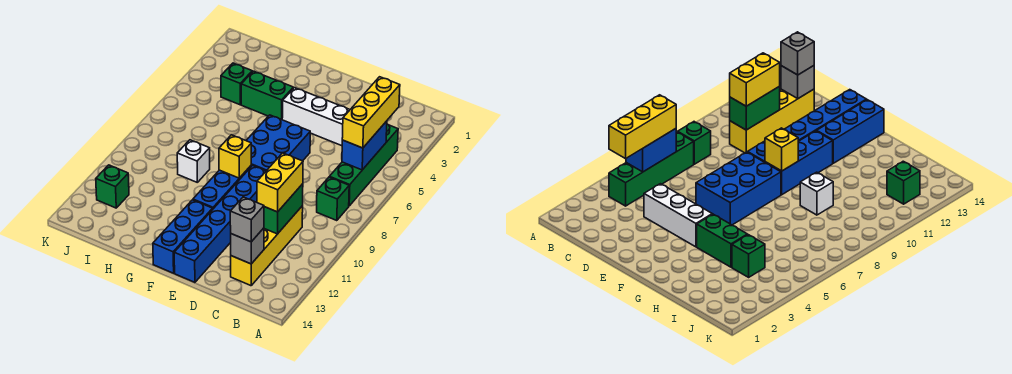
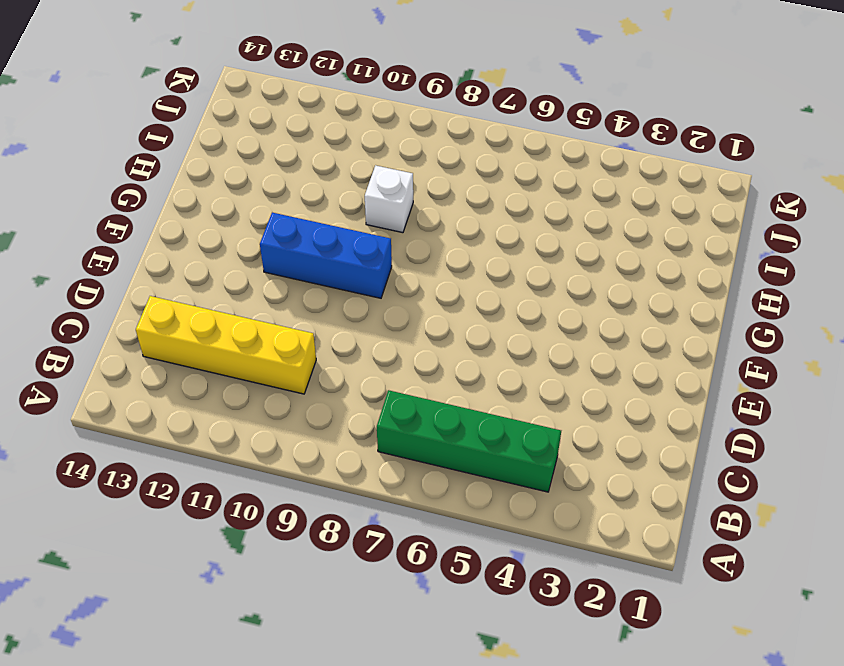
none -> green 1x1 brick [317,177,349,221]
none -> white 1x3 brick [282,88,350,146]
none -> blue 2x3 brick [246,115,310,171]

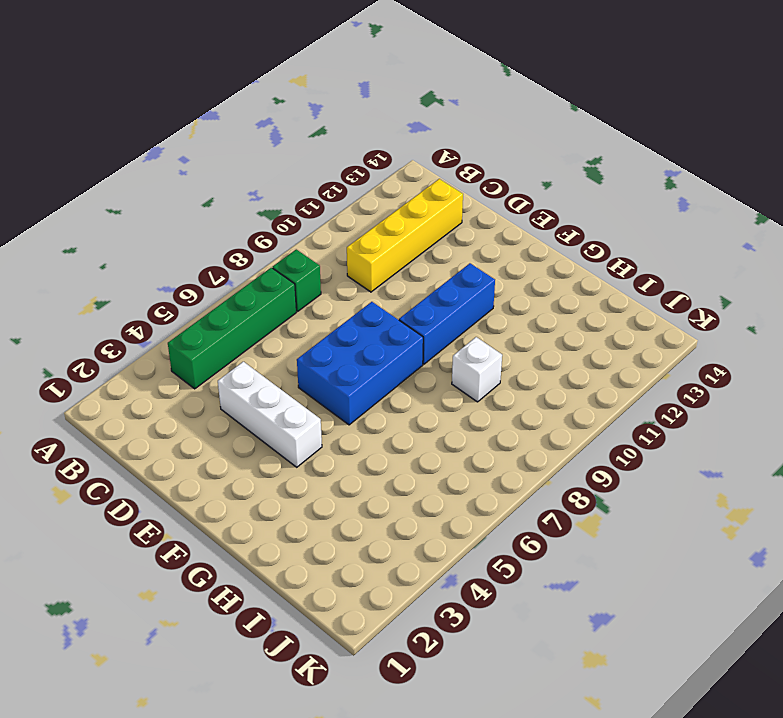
none -> blue 1x6 brick [174,165,266,282]
none -> blue 1x3 brick [153,200,213,273]
none -> green 1x2 brick [241,71,293,120]

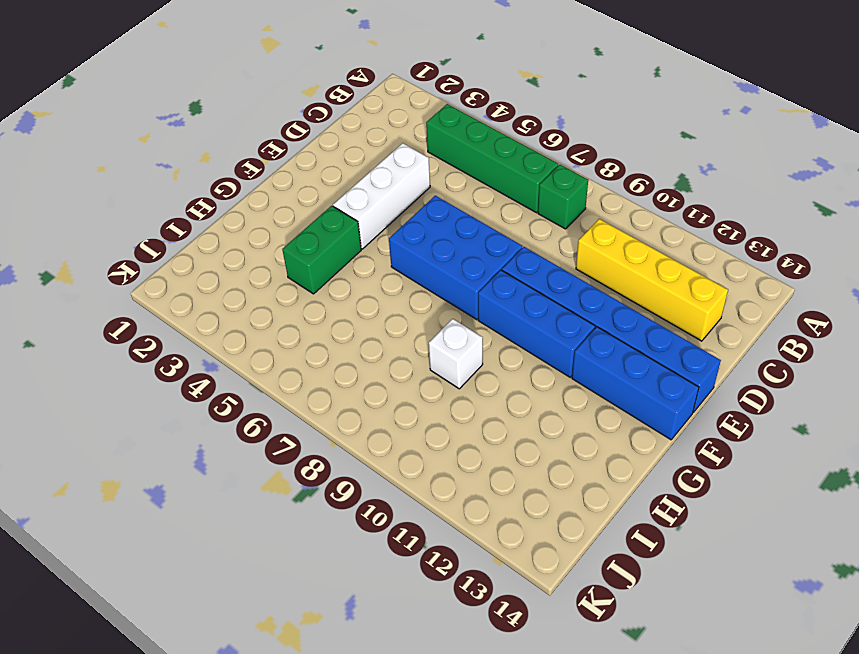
none -> green 1x1 brick [221,63,252,105]
none -> green 1x1 brick [96,165,129,208]
none -> blue 1x2 brick [342,121,387,170]

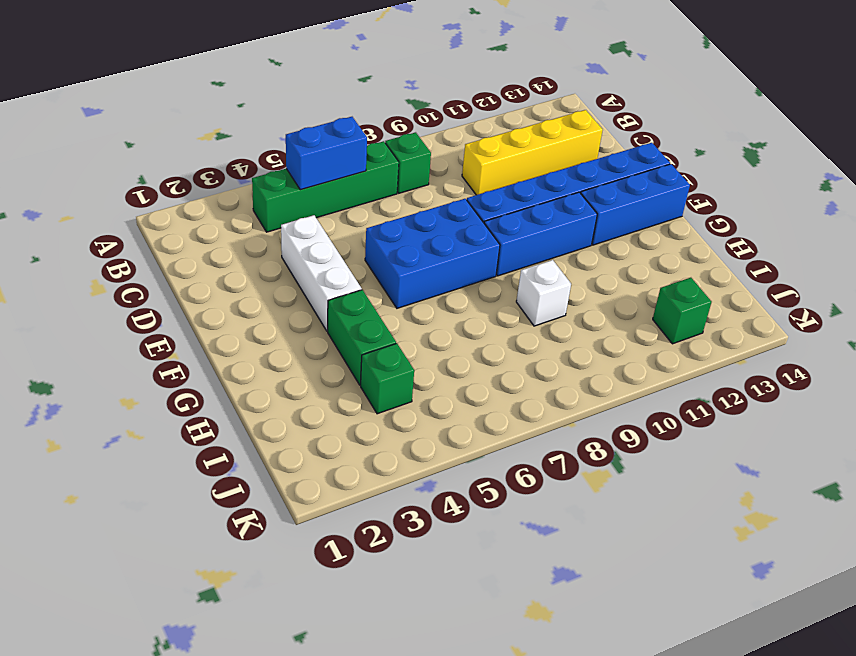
none -> green 1x2 brick [264,184,303,234]
none -> grey 1x1 brick [231,228,264,264]
none -> yellow 1x1 brick [219,135,251,178]

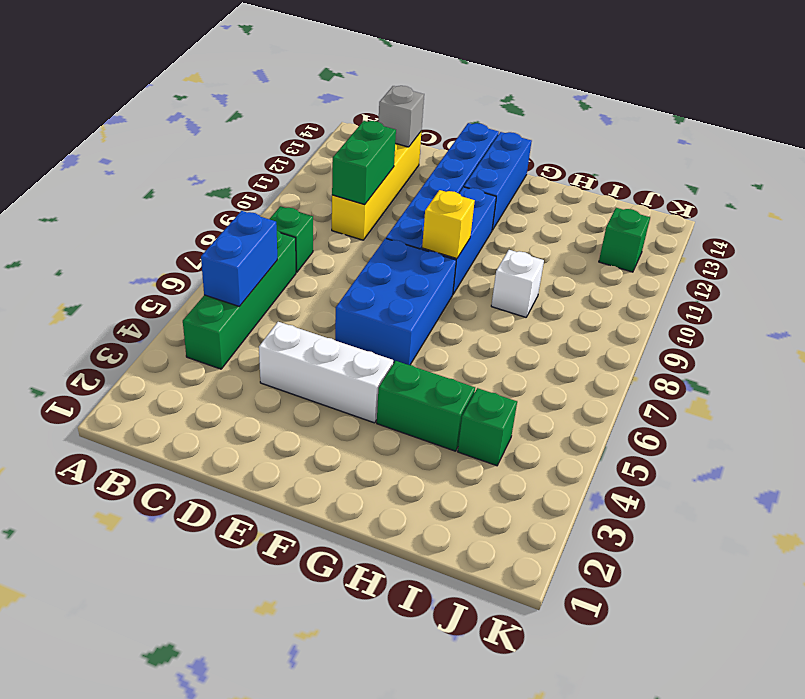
none -> yellow 1x3 brick [342,77,400,148]
none -> yellow 1x2 brick [257,153,303,212]
none -> grey 1x1 brick [230,197,264,242]

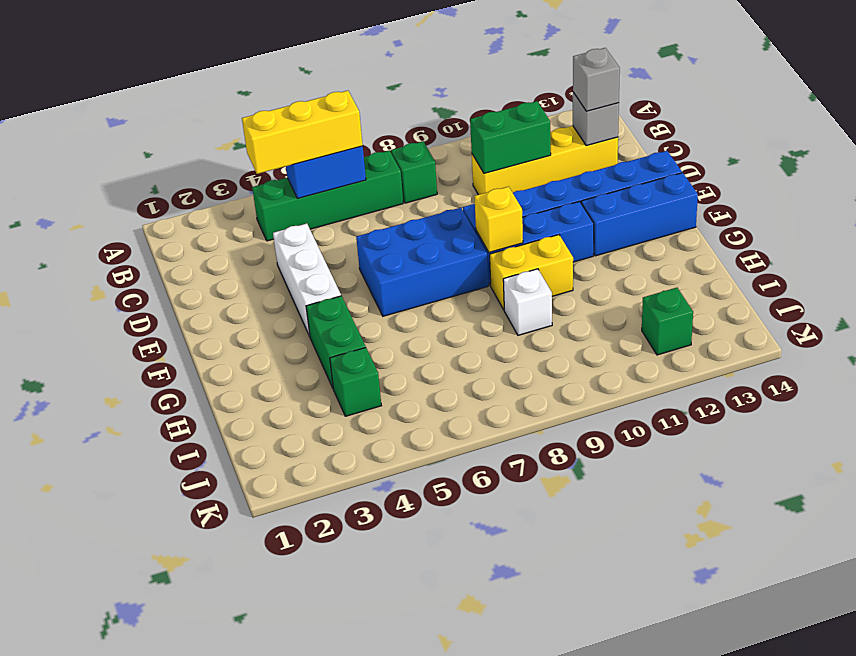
yellow 1x2 brick [490,235,573,310] -> yellow 1x2 brick moved to [257,153,303,212]

